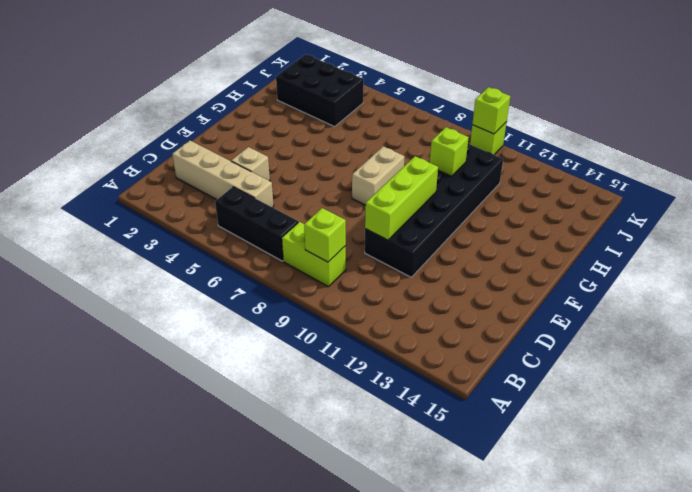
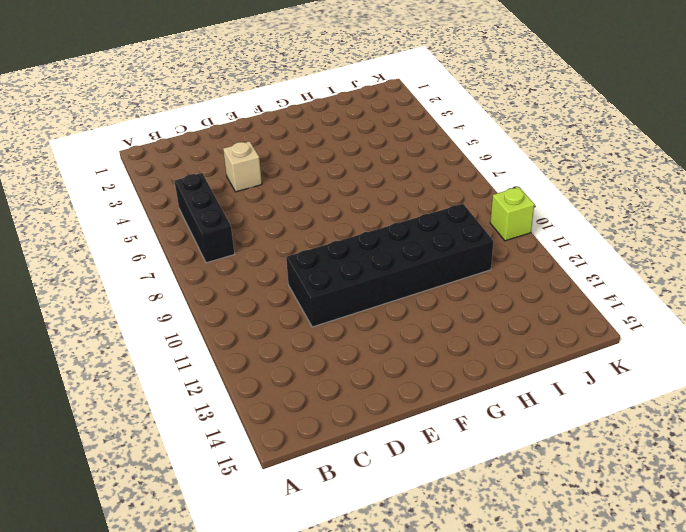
none -> lime 1x2 brick [282,222,346,287]
none -> tan 1x4 brick [172,141,274,207]
none -> tan 1x2 brick [352,146,405,205]

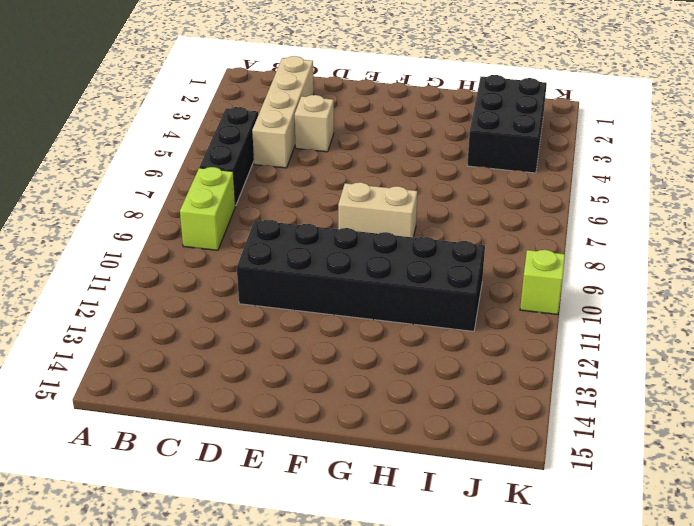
none -> lime 1x1 brick [304,208,346,262]
none -> lime 1x3 brick [365,156,438,240]
none -> lime 1x1 brick [430,127,469,176]

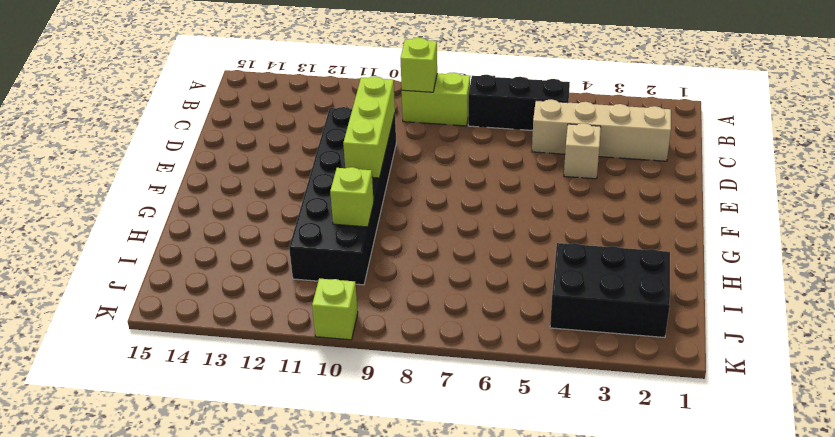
none -> tan 1x2 brick [352,146,405,205]
none -> lime 1x1 brick [472,87,511,134]

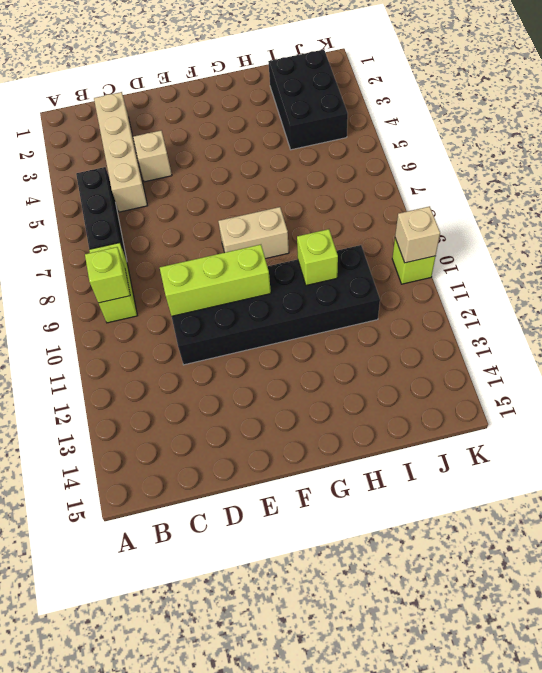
tan 1x1 brick [395,206,440,263] -> lime 1x1 brick [472,87,511,134]

